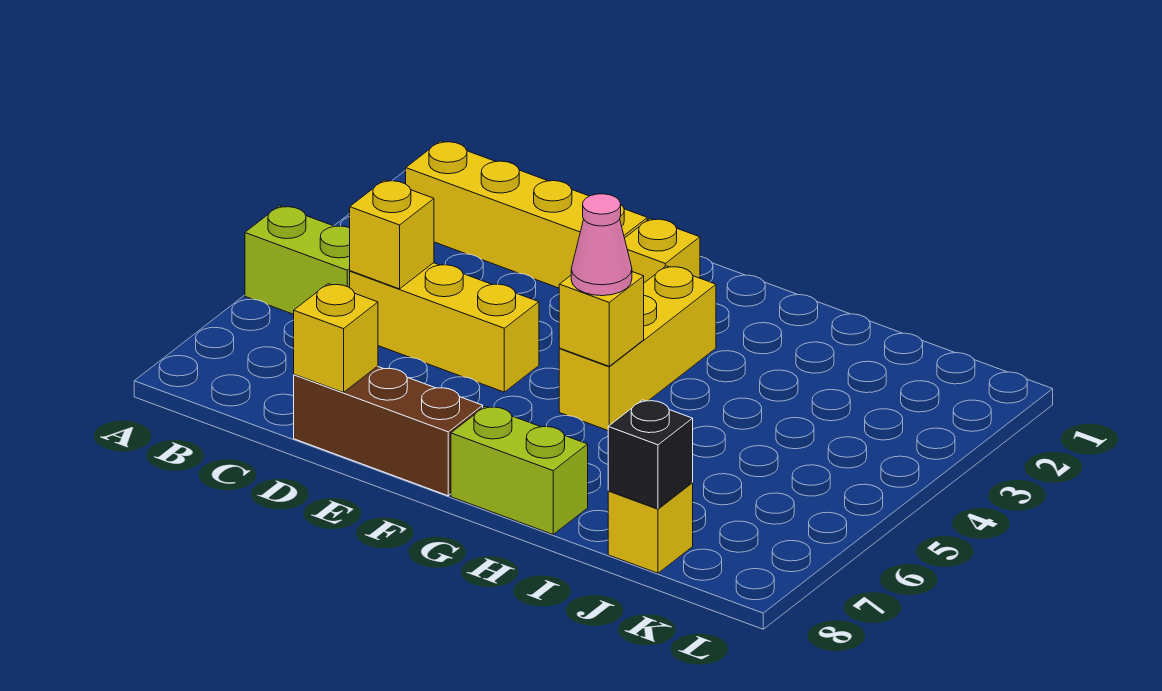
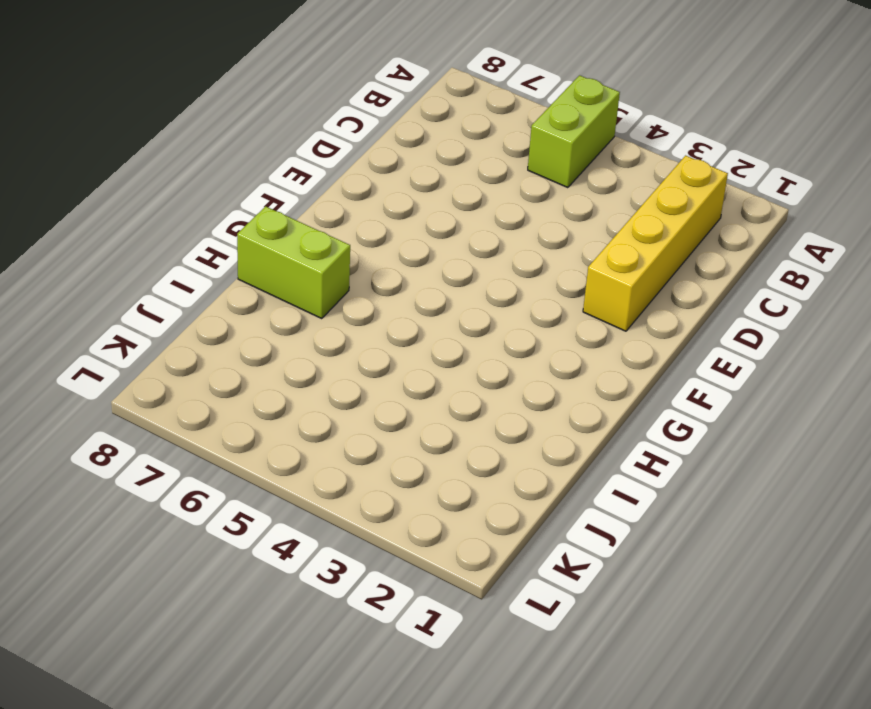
lime 1x2 brick [237,206,350,318] -> lime 1x2 brick turned to [451,406,588,534]
none -> yellow 1x3 brick [350,263,539,392]
none -> brown 1x3 brick [294,366,483,496]
none -> yellow 1x1 brick [625,219,700,283]

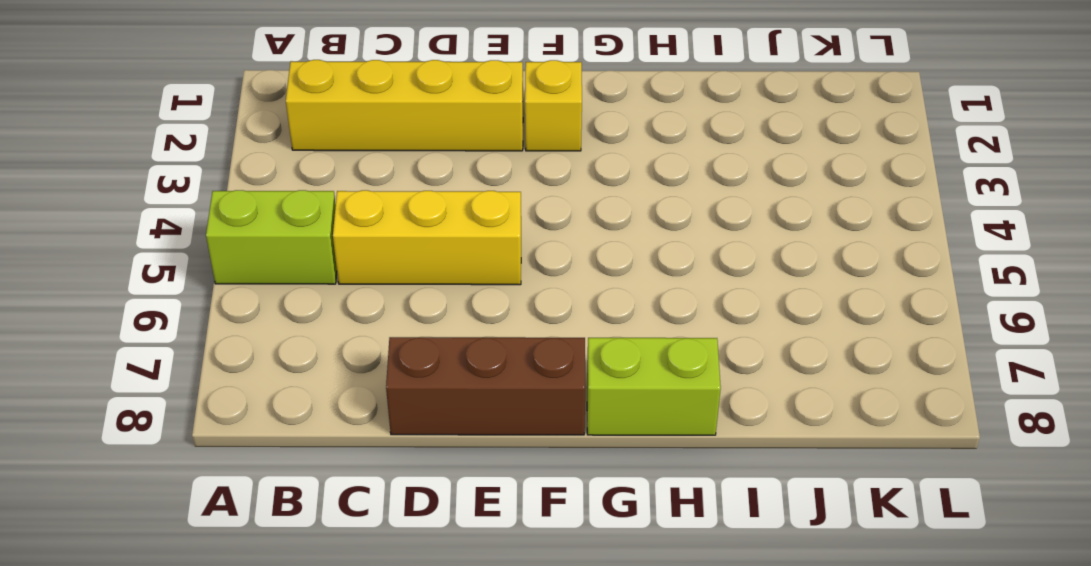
none -> yellow 1x3 brick [559,266,716,430]
none -> yellow 1x1 brick [608,483,693,573]
none -> yellow 1x1 brick [350,180,434,289]

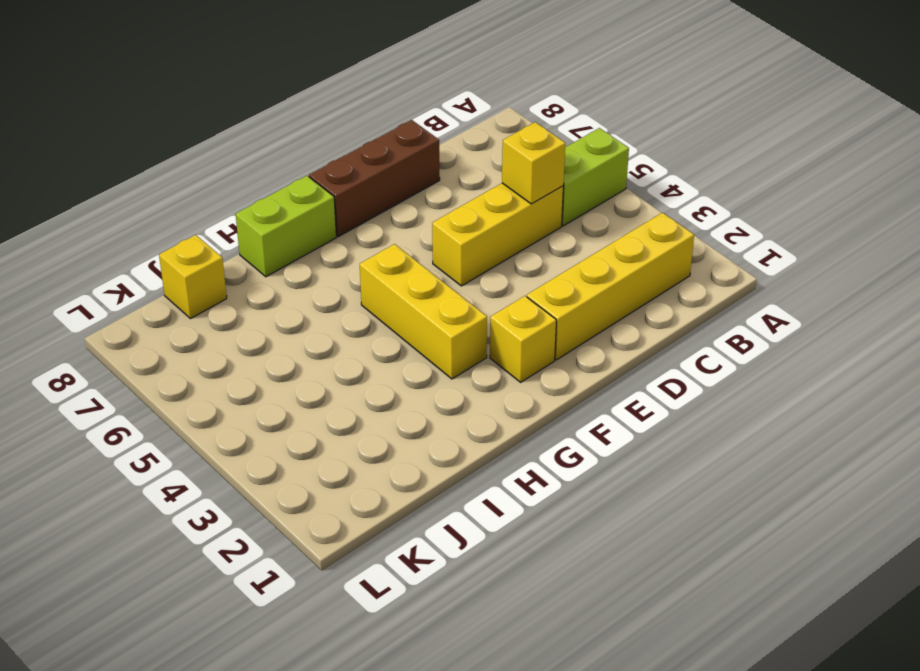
none -> yellow 1x1 brick [294,284,378,393]
none -> yellow 1x1 brick [559,272,644,366]
none -> black 1x1 brick [608,400,693,509]

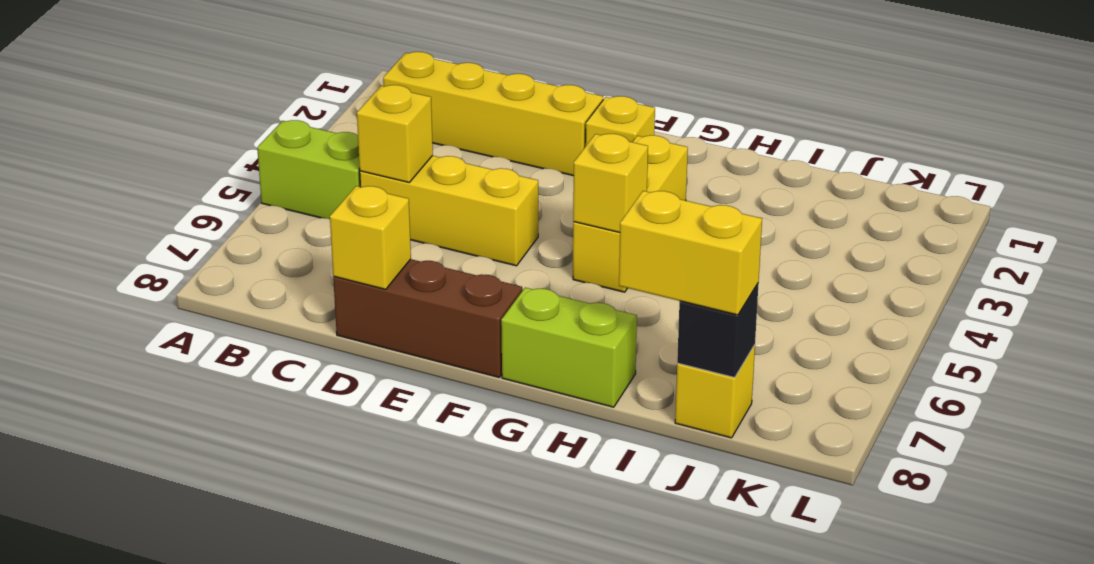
yellow 1x2 brick [619,191,762,315] -> none
none -> pink 1x1 cone [571,194,632,296]

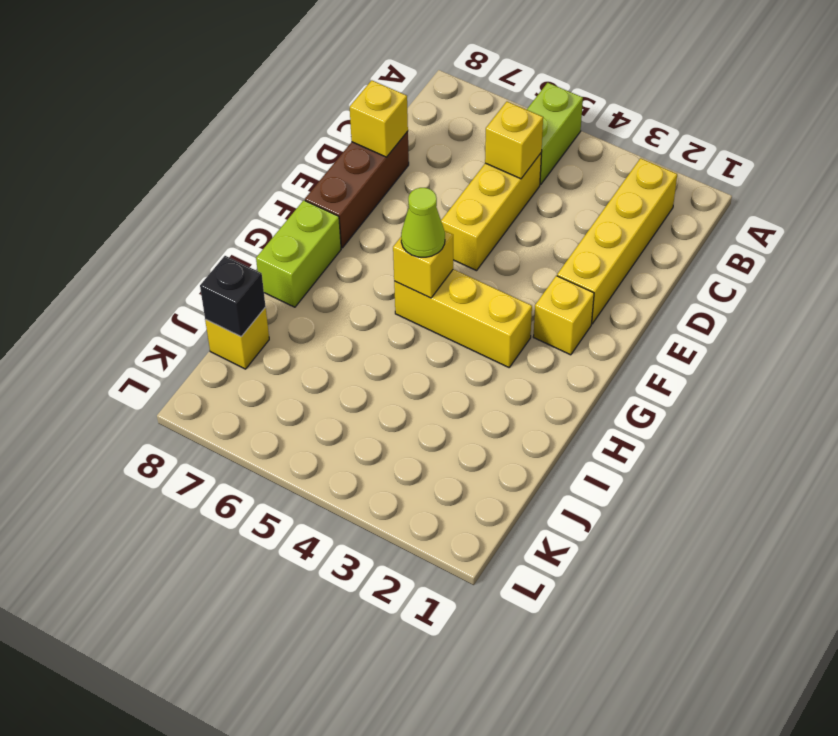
lime 1x1 cone [401,188,445,257] -> pink 1x1 cone [571,194,632,296]

